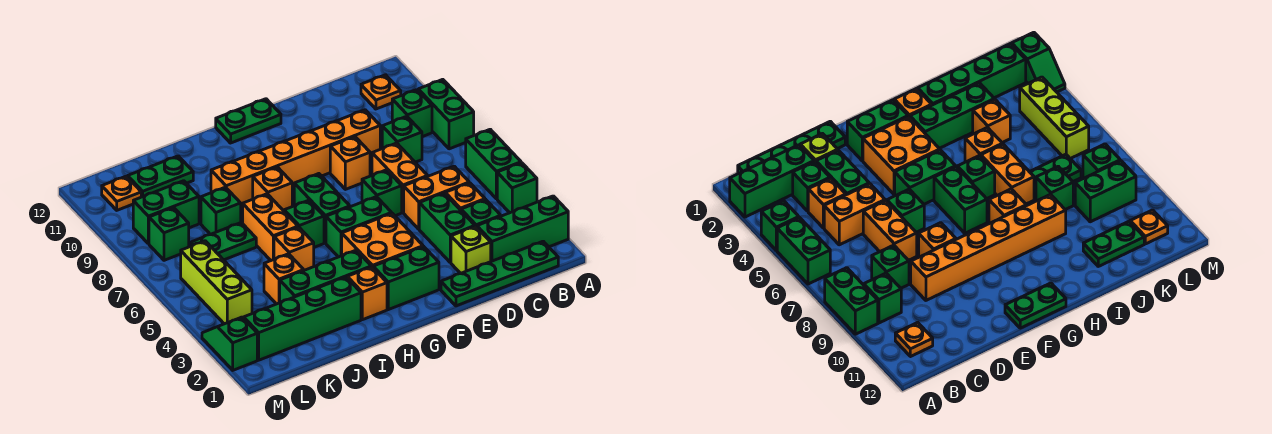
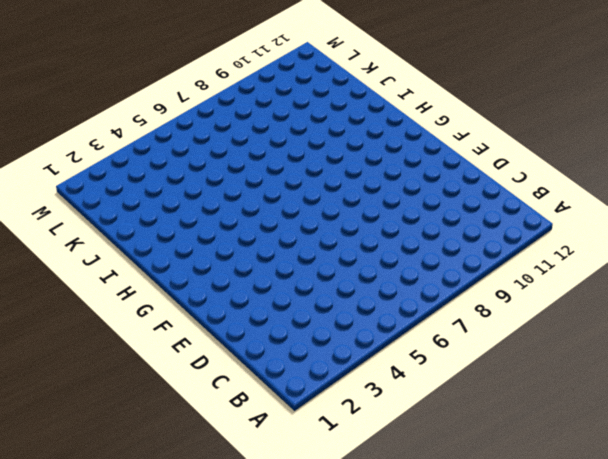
none -> green 1x3 brick [477,196,568,261]
none -> green 1x1 brick [497,163,537,213]
none -> green 1x2 brick [466,129,521,199]
none -> green 1x2 brick [418,79,474,149]

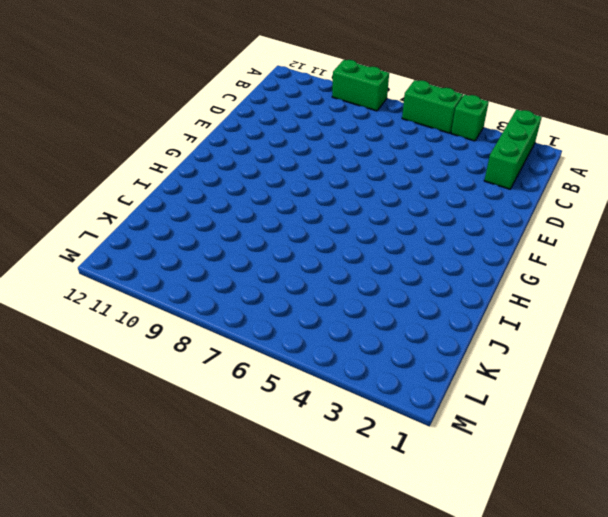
none -> green 1x4 plate [441,241,558,306]
none -> green 1x1 brick [392,90,432,137]
none -> orange 1x1 plate [361,75,401,109]
none -> green 1x1 brick [461,200,501,227]

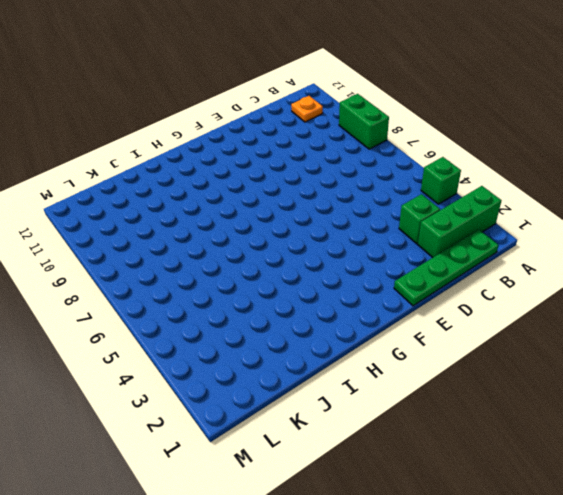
none -> green 1x2 brick [466,129,521,199]
none -> green 1x1 brick [392,90,432,137]
none -> orange 1x1 brick [445,183,485,210]
none -> orange 1x2 brick [404,166,469,229]

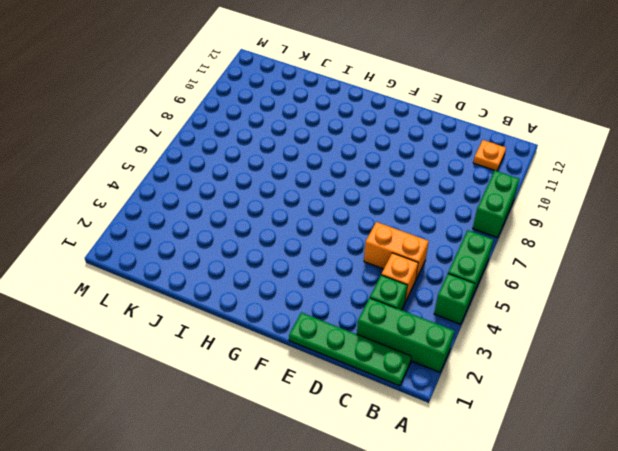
none -> green 1x1 brick [392,90,432,137]
none -> green 1x1 brick [382,116,422,162]
none -> lime 1x1 brick [451,226,491,274]
none -> green 1x2 brick [419,193,475,262]

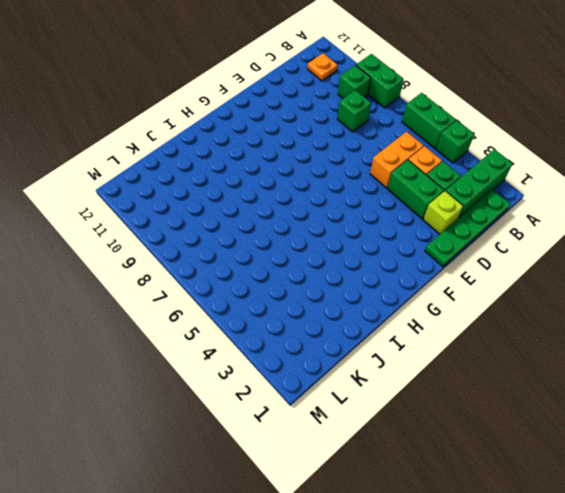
none -> orange 1x2 brick [372,143,428,213]
none -> orange 1x6 brick [211,110,380,207]
none -> green 1x1 brick [362,170,402,216]
none -> orange 1x1 brick [330,137,370,189]

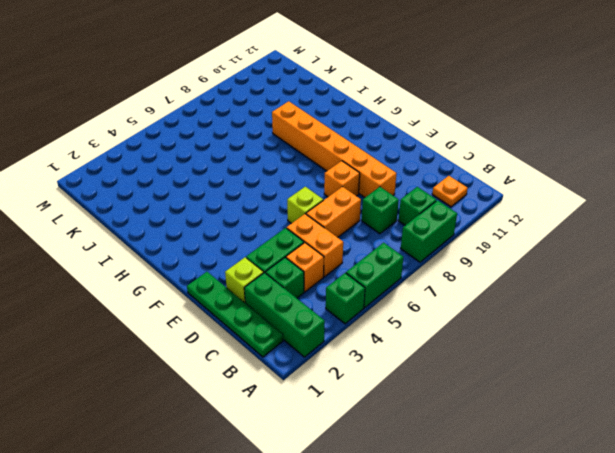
lime 1x1 brick [287,187,323,224] -> green 1x1 brick [362,170,402,216]
none -> green 1x2 brick [373,247,439,310]
none -> orange 2x2 brick [342,213,423,267]
none -> green 1x2 brick [326,197,392,257]
none -> green 1x2 plate [216,99,281,143]

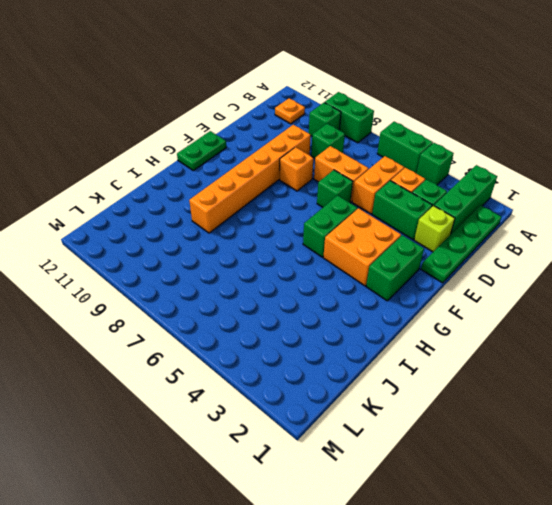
none -> green 1x2 brick [294,174,350,243]
none -> orange 1x1 brick [347,267,387,320]
none -> green 1x3 brick [280,250,371,303]
none -> green 1x1 brick [284,200,324,247]

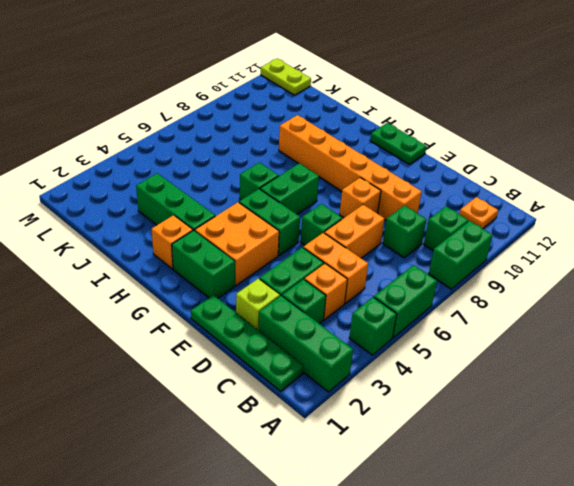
lime 1x2 plate [261,59,311,95] -> none
none -> orange 1x1 brick [253,167,292,211]
none -> green 1x4 brick [244,277,361,360]
none -> orange 1x1 brick [274,227,314,270]
none -> orange 1x2 brick [243,194,298,260]

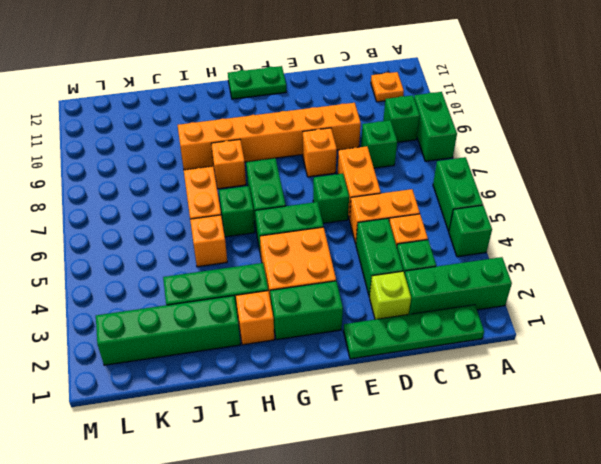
none -> orange 1x1 brick [264,254,304,304]
none -> green 1x2 plate [191,223,256,260]
none -> green 1x1 brick [201,187,241,234]
none -> green 1x2 plate [128,156,193,197]

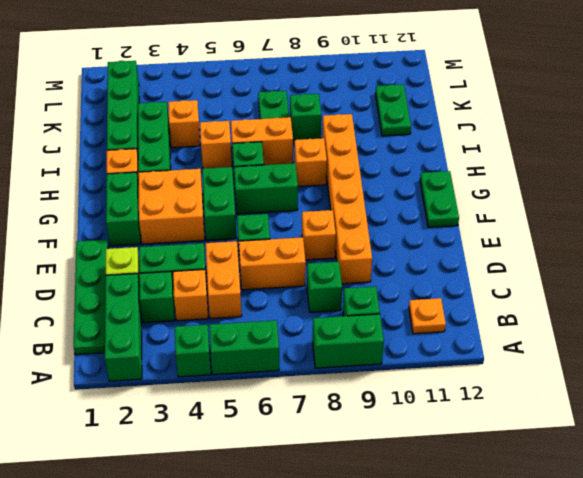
none -> green 1x2 brick [133,181,199,244]
none -> lime 1x3 brick [181,241,252,324]
none -> green 1x1 brick [149,208,189,260]
none -> orange 1x1 plate [102,176,141,210]

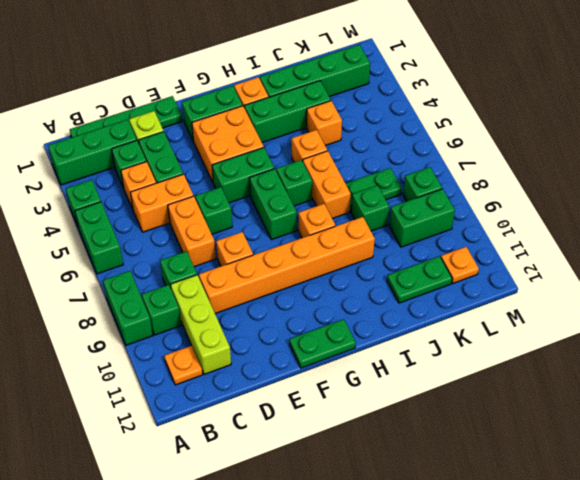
lime 1x3 brick [170,275,231,374] -> lime 1x3 brick moved to [181,241,252,324]
none -> green 1x2 slope [202,317,257,370]

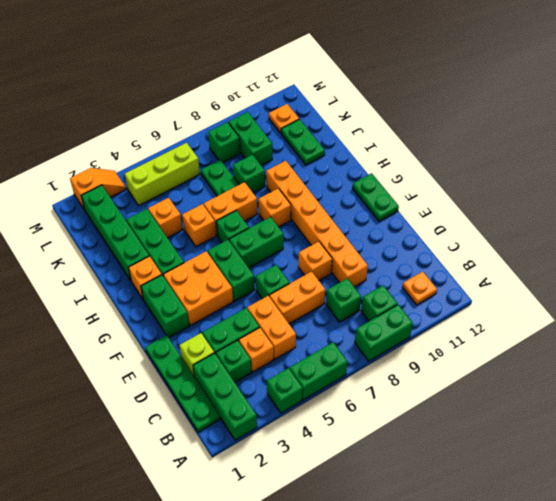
orange 1x2 slope [70,168,126,210] -> green 1x2 slope [202,317,257,370]

